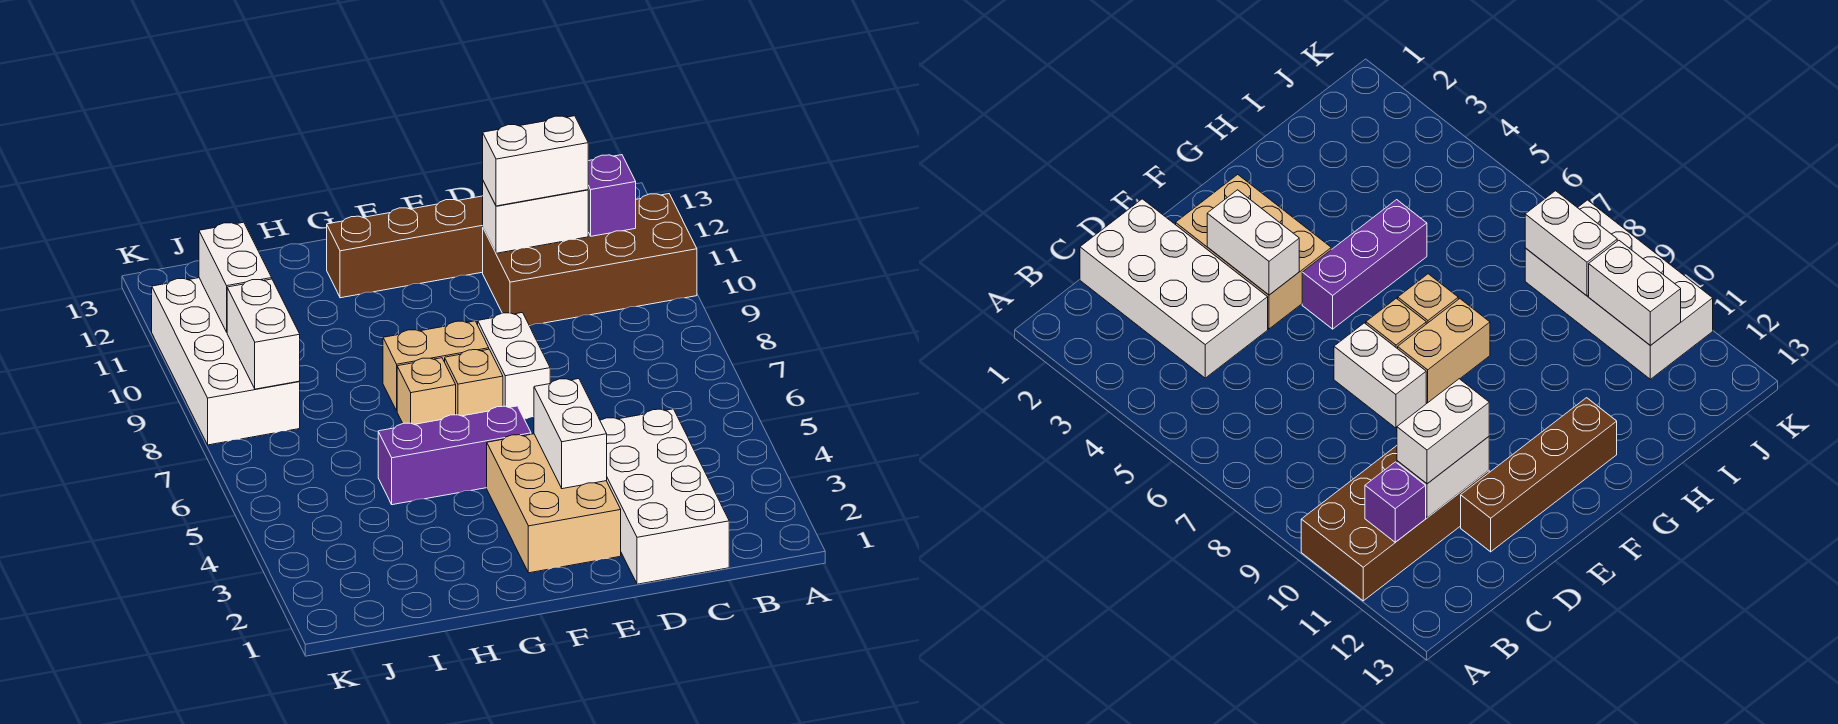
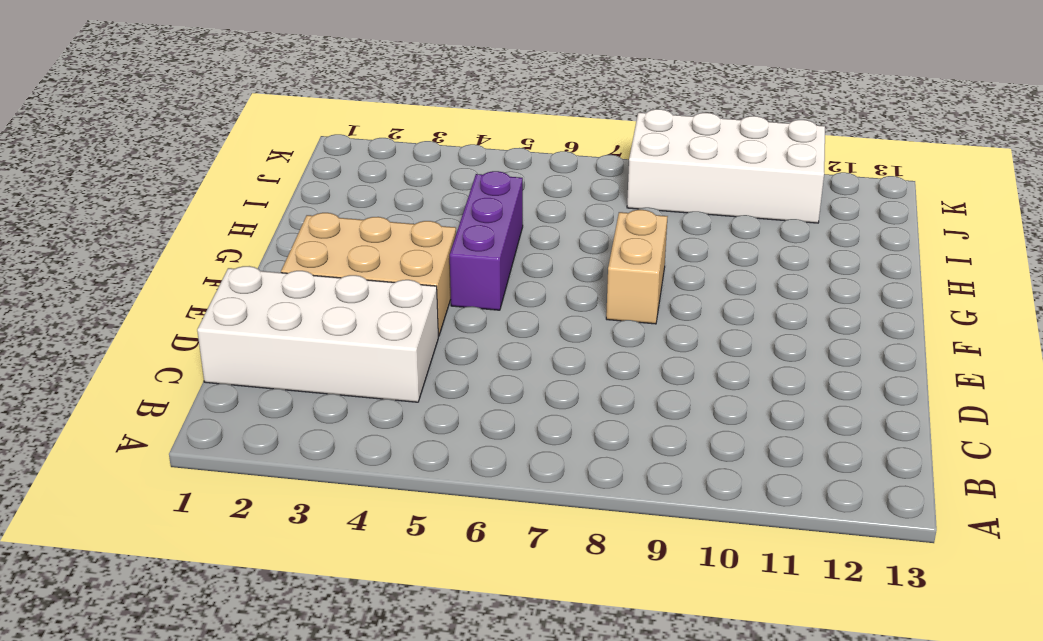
none -> brown 2x4 brick [483,194,697,326]
none -> brown 1x4 brick [327,196,483,298]
none -> white 1x2 brick [478,312,550,419]

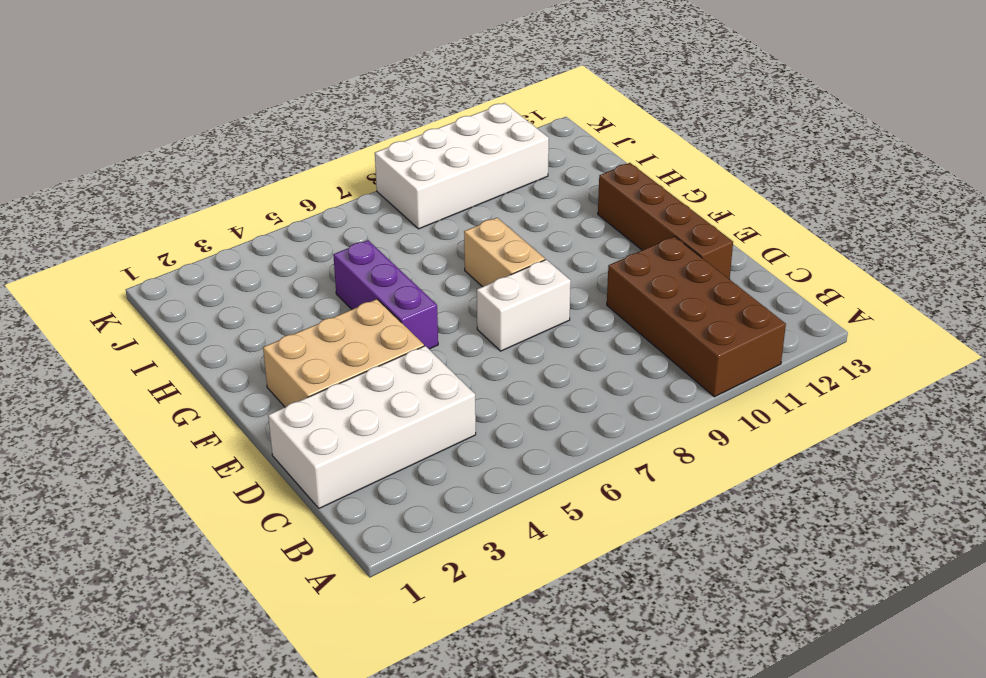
none -> tan 1x1 brick [445,349,503,416]
none -> tan 1x1 brick [397,358,456,424]
none -> purple 1x1 brick [588,155,636,236]

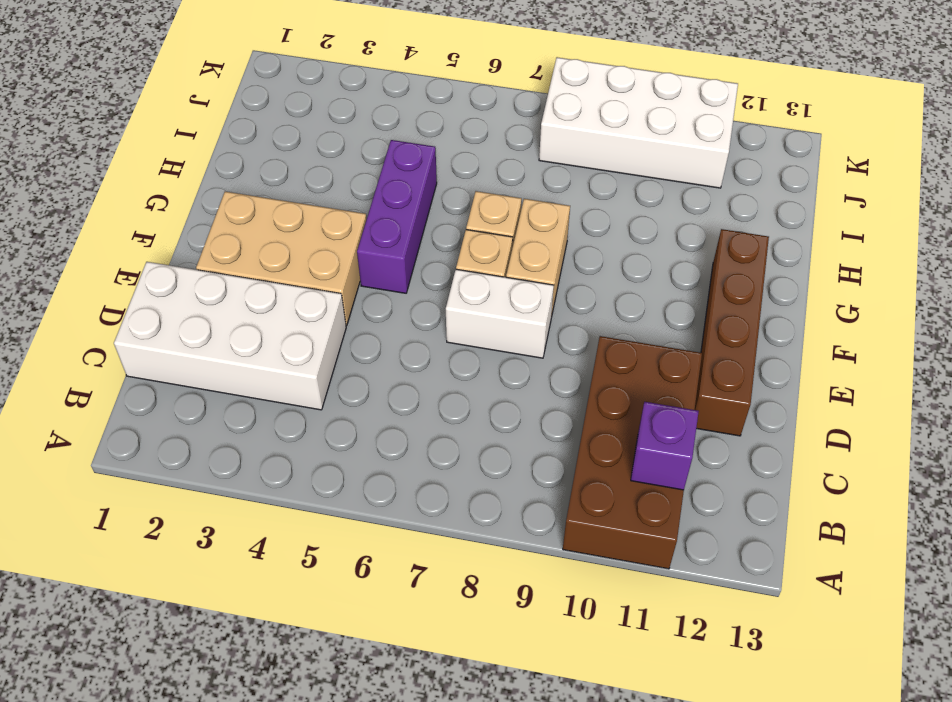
none -> white 1x2 brick [483,181,588,253]
none -> white 1x2 brick [534,379,607,489]
none -> white 1x2 brick [227,279,300,389]

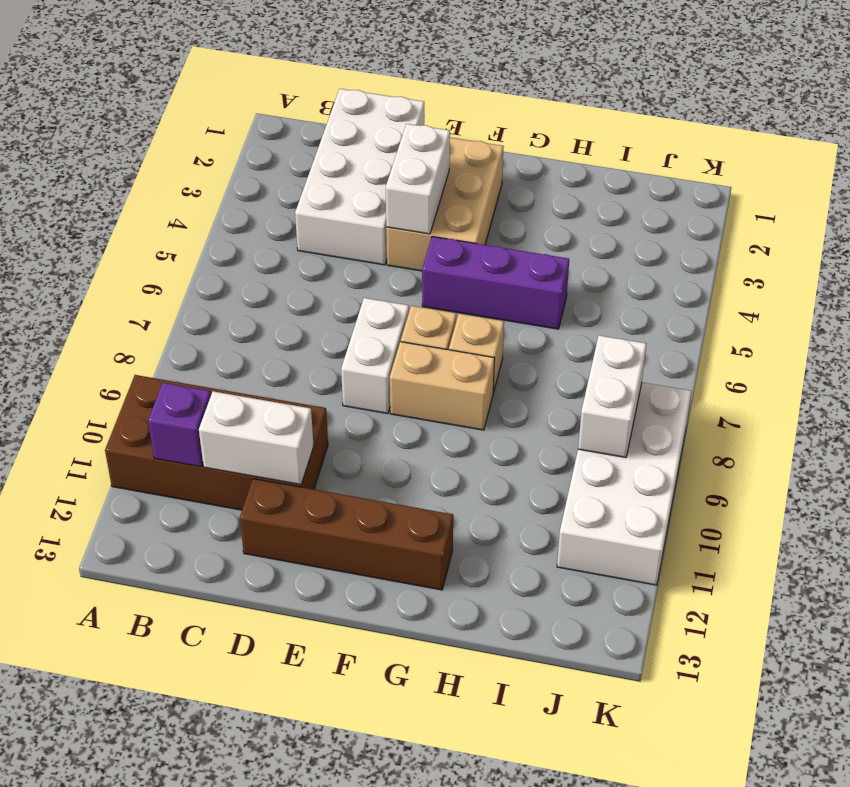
none -> white 1x2 brick [199,222,272,332]
none -> white 1x2 brick [483,116,588,206]

